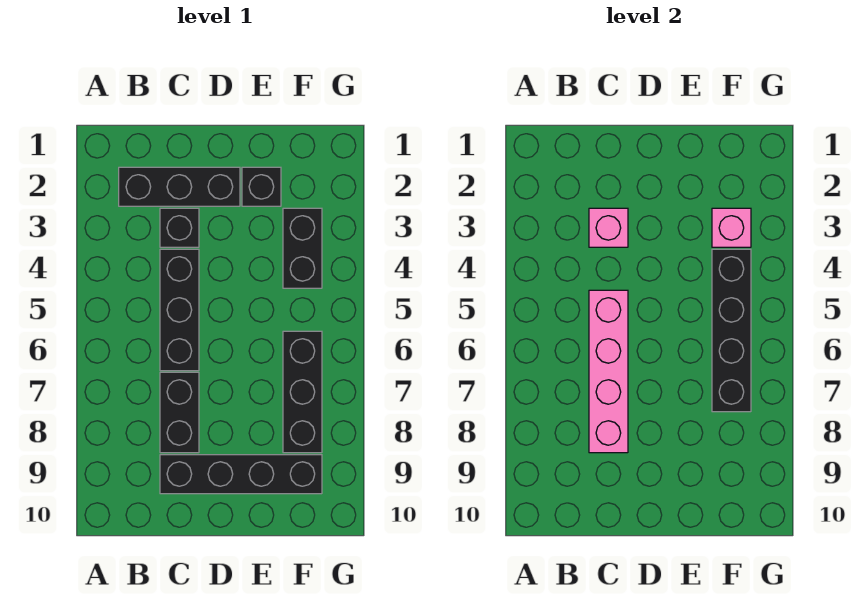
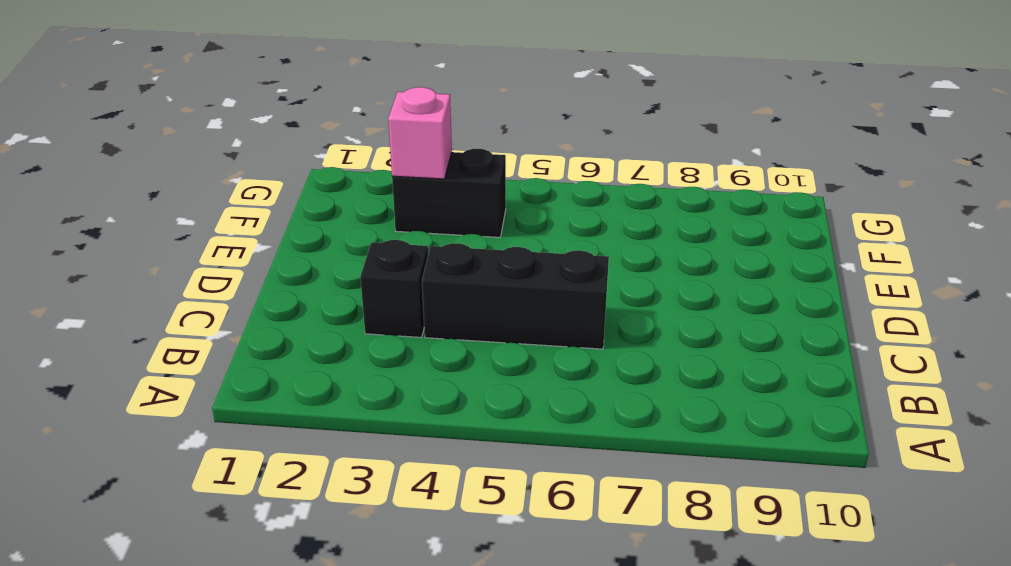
none -> black 1x3 brick [119,167,240,206]
none -> black 1x2 brick [160,372,199,453]
none -> black 1x4 brick [160,455,322,494]

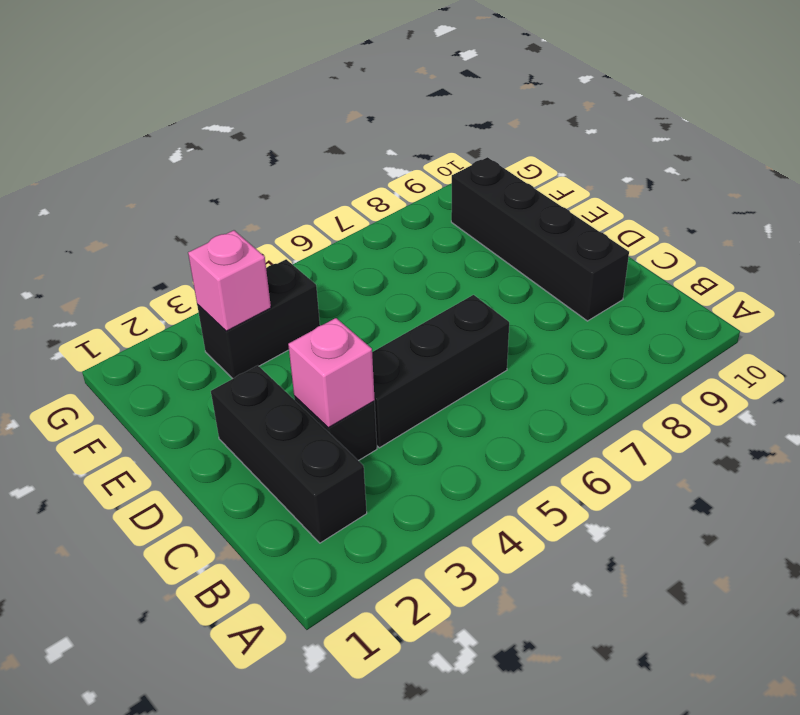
none -> black 1x2 brick [160,372,199,453]
none -> black 1x1 brick [242,167,281,206]
none -> black 1x3 brick [283,331,322,453]

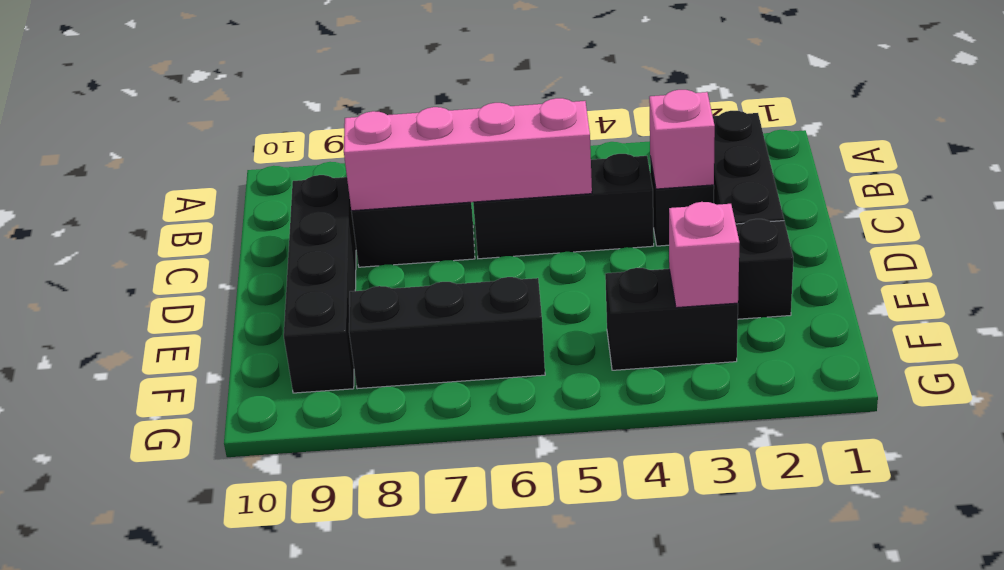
none -> black 1x4 brick [712,249,751,412]

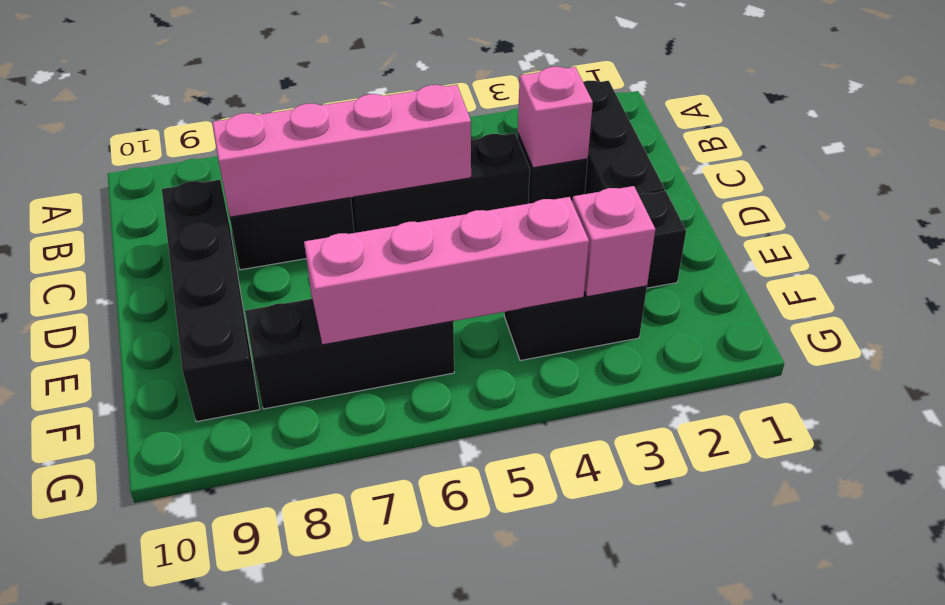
pink 1x4 brick [304,197,589,345] -> black 1x4 brick [712,249,751,412]

